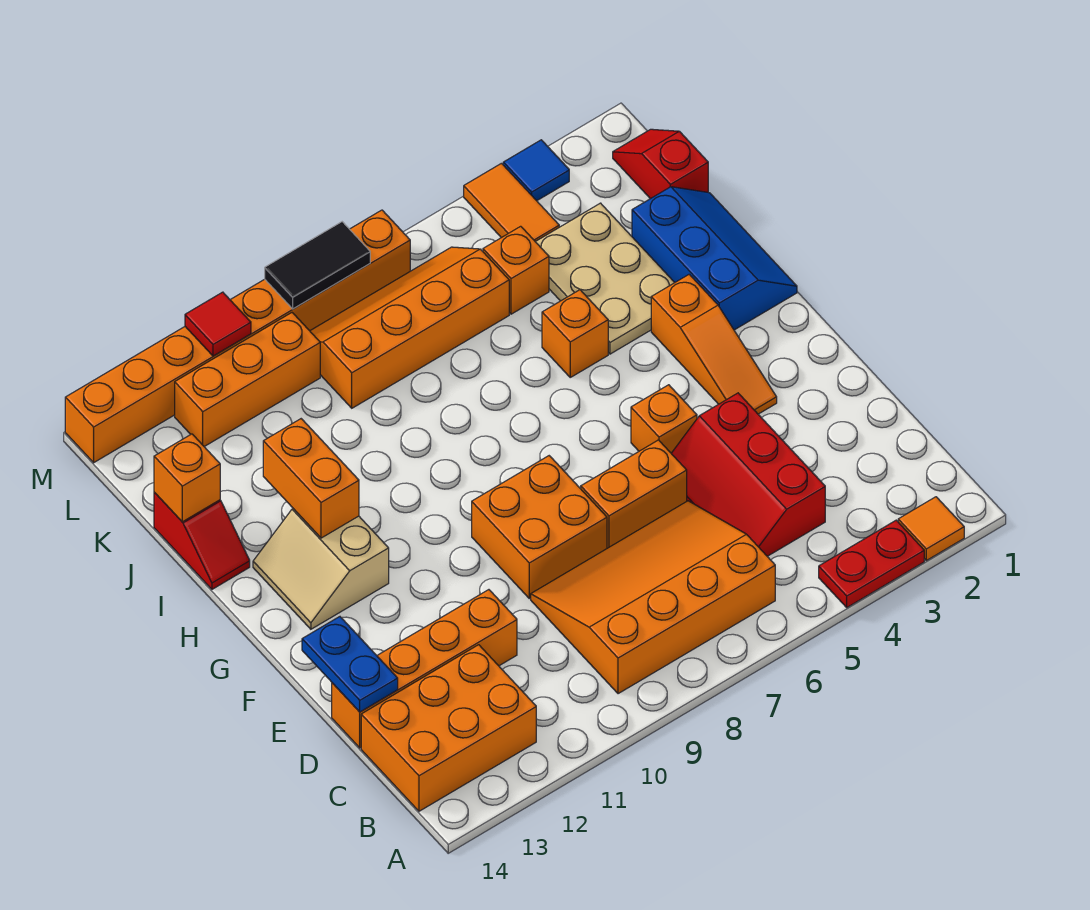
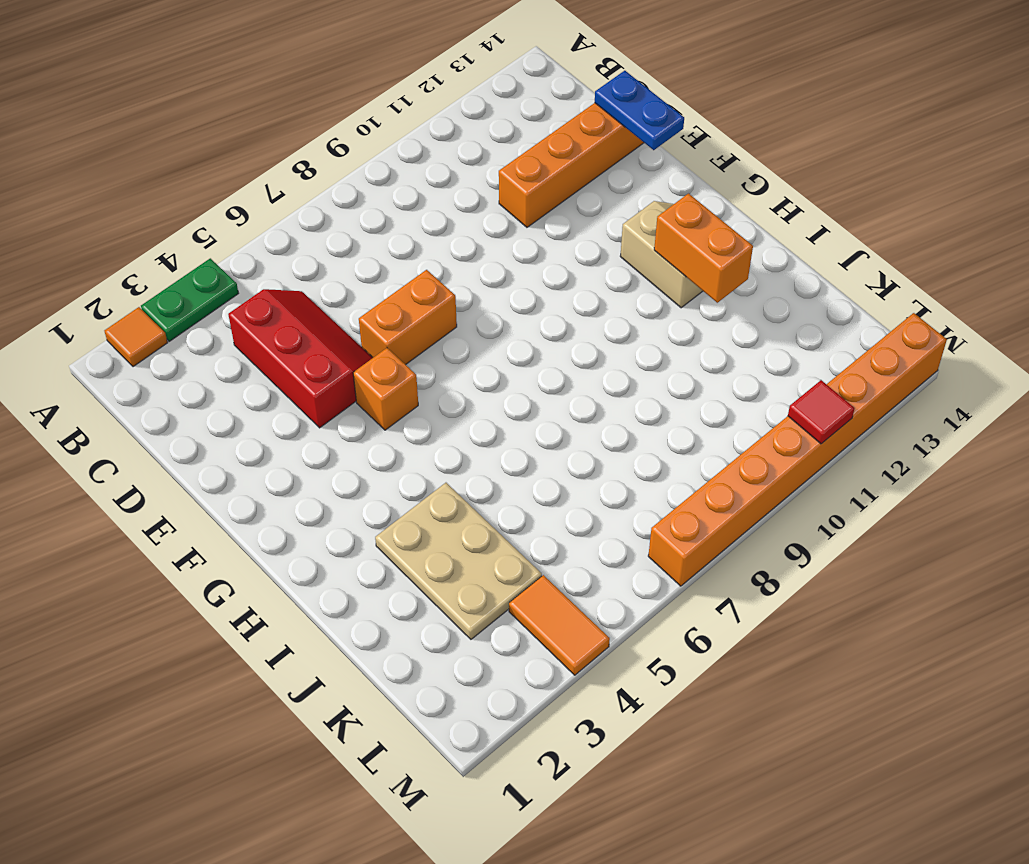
green 1x2 plate [141,258,239,341] -> red 1x2 plate [819,520,924,607]
none -> orange 3x4 slope [531,501,775,694]
none -> orange 2x3 brick [361,645,536,811]
none -> orange 2x2 brick [472,456,607,598]

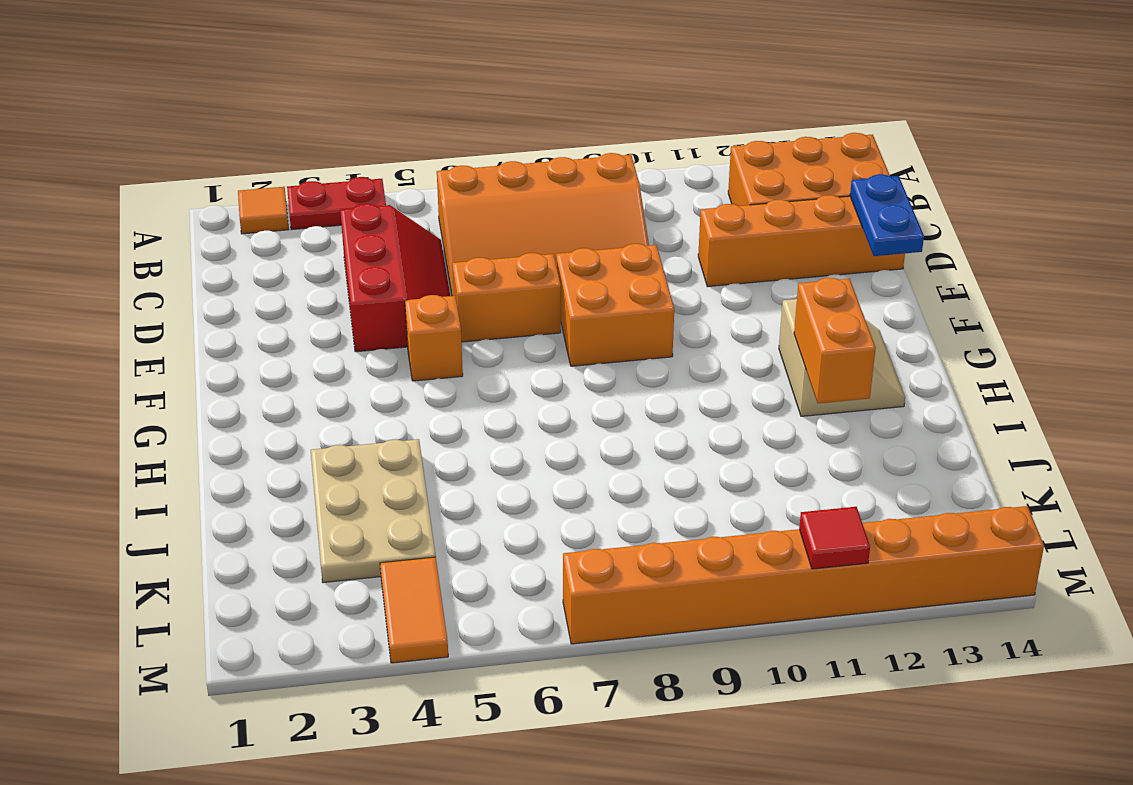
none -> orange 1x3 slope [651,274,777,414]
none -> blue 2x3 slope [632,187,797,330]
none -> orange 1x1 brick [542,290,608,377]

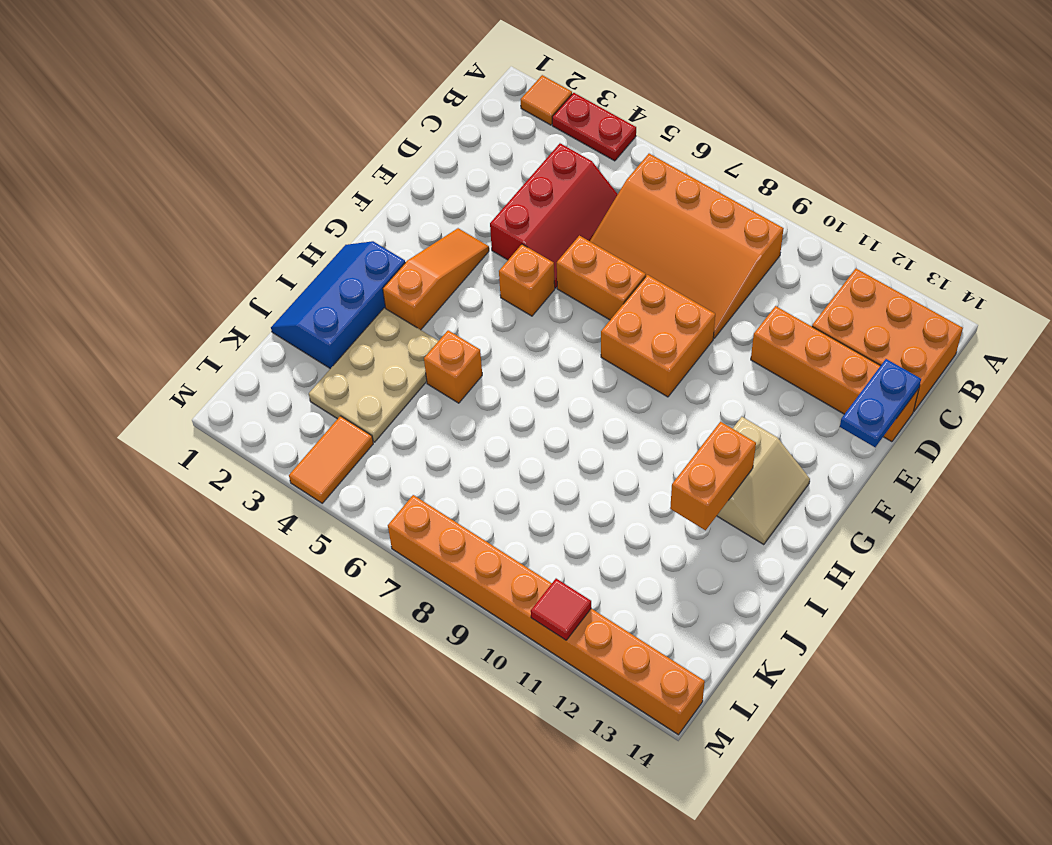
none -> red 1x2 slope [154,493,250,589]
none -> red 1x2 slope [613,129,708,199]
none -> orange 1x1 brick [483,226,549,314]

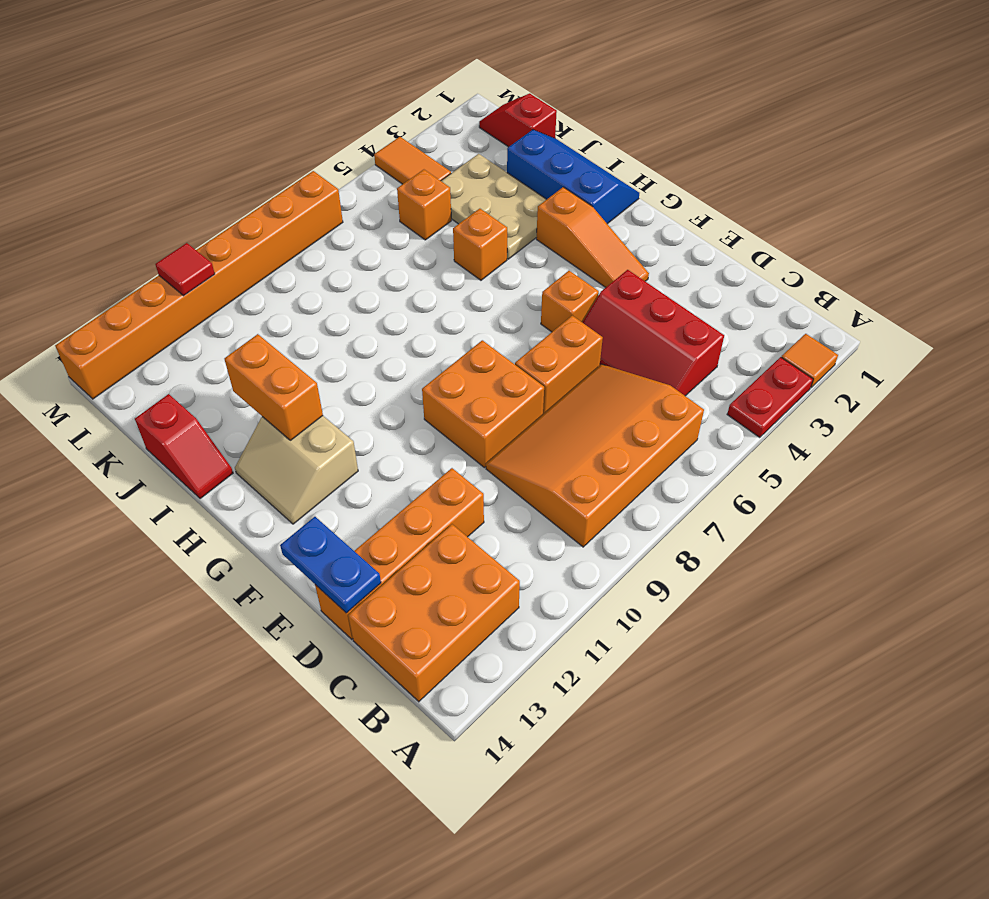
none -> orange 2x4 slope [310,247,509,408]
none -> orange 1x3 brick [175,313,320,447]
none -> blue 1x1 tile [503,140,569,201]

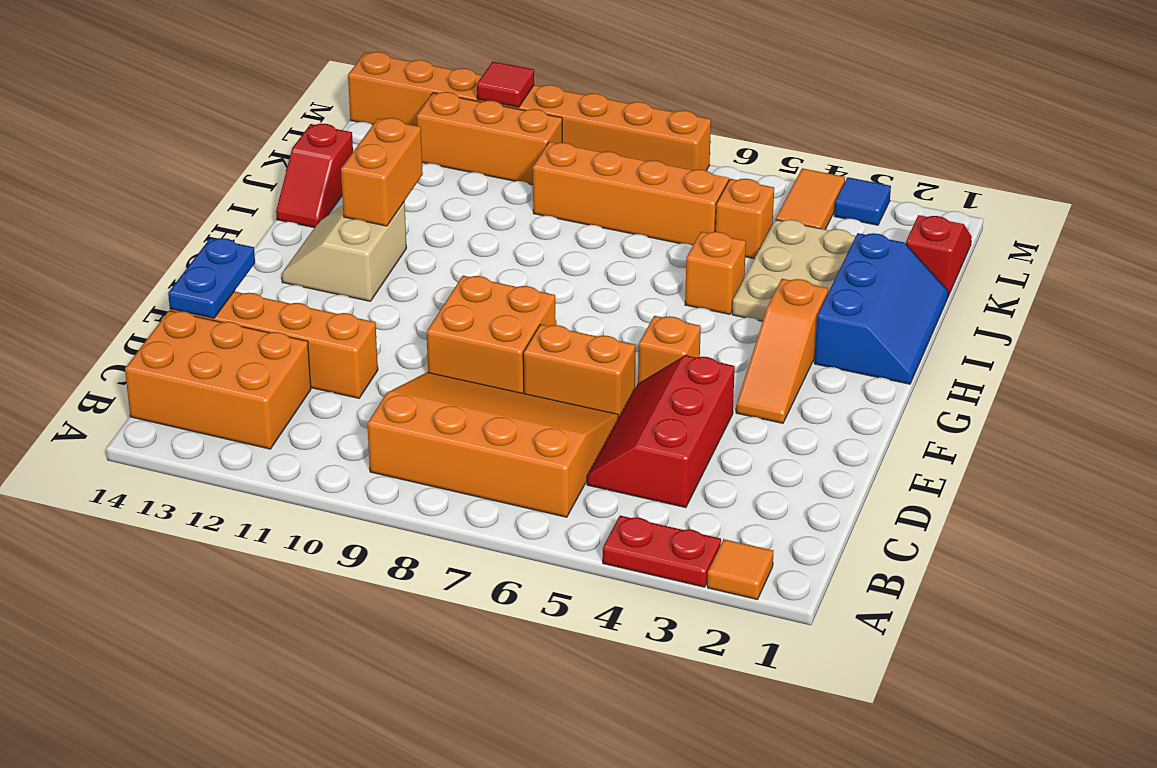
none -> orange 1x1 brick [154,434,220,522]
none -> black 1x2 tile [265,222,370,309]

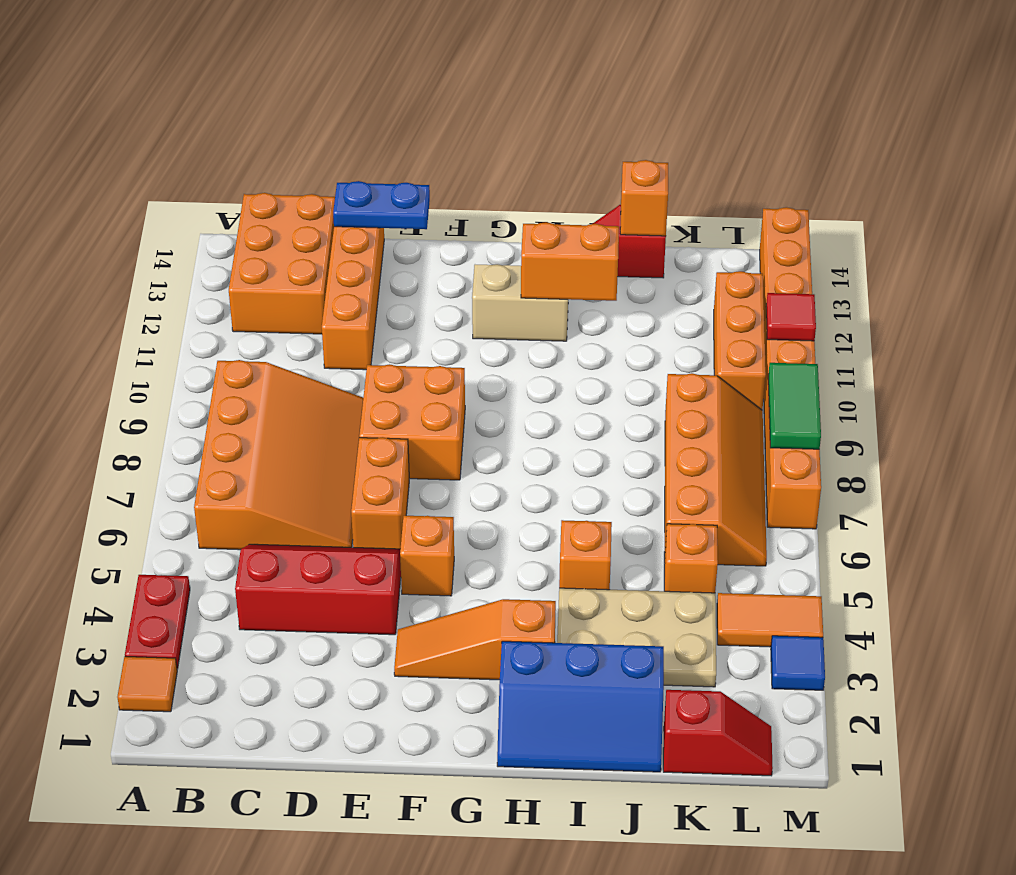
green 1x2 tile [768,363,821,449] -> black 1x2 tile [265,222,370,309]

